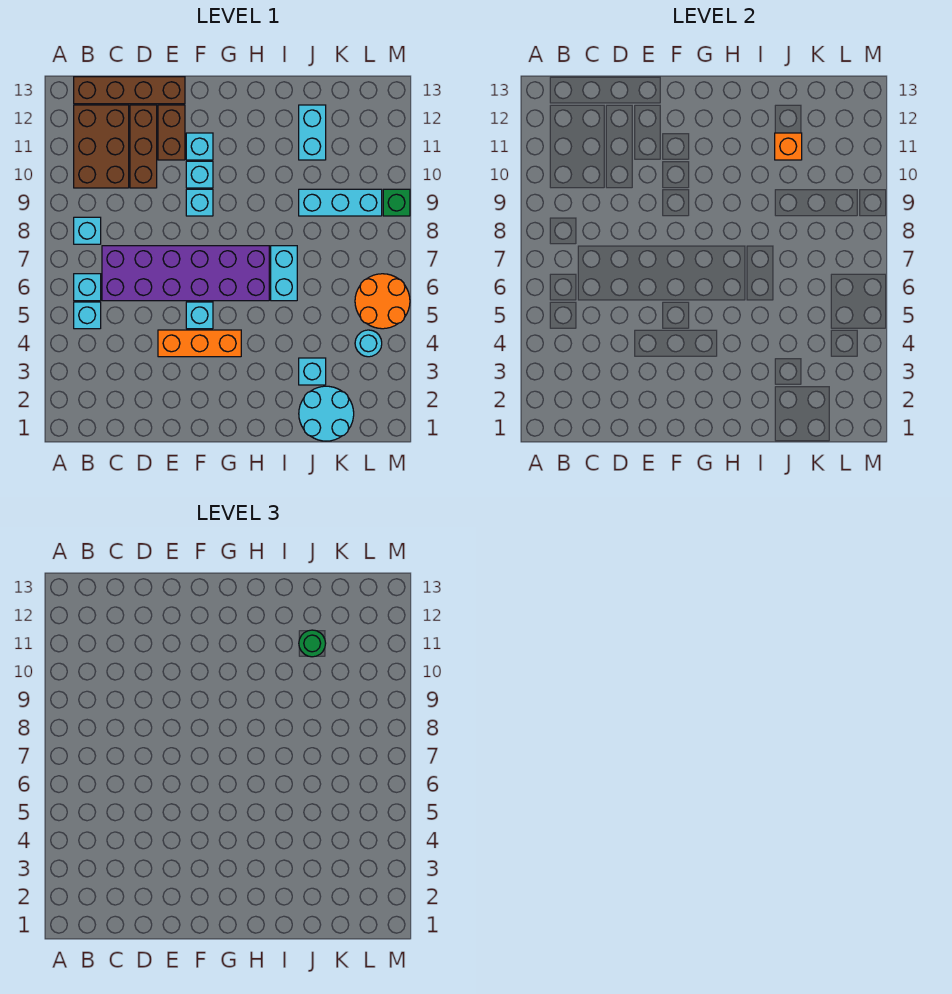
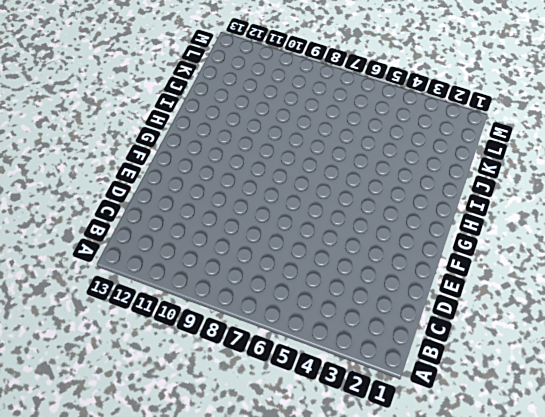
none -> cyan 1x1 brick [74,302,101,329]
none -> cyan 1x1 brick [74,274,101,301]
none -> cyan 1x1 brick [74,217,101,244]

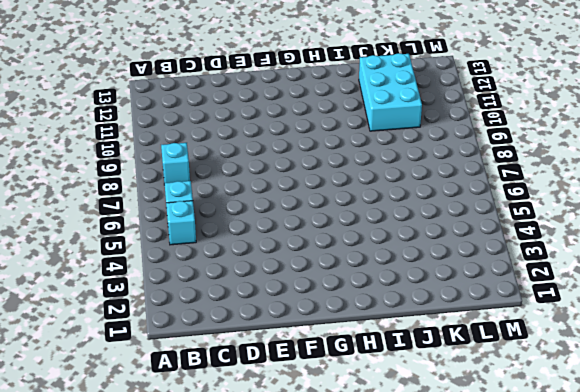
cyan 2x3 brick [359,53,422,131] -> cyan 1x2 brick [299,105,326,160]
none -> brown 2x3 brick [74,105,129,188]
none -> brown 1x4 brick [74,77,185,104]
none -> purple 2x6 brick [102,246,269,301]

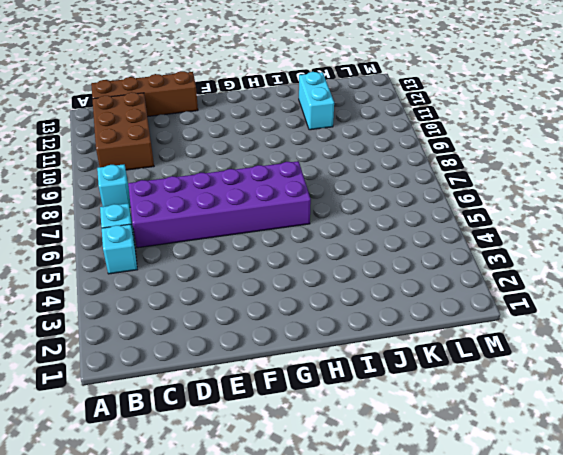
none -> brown 1x3 brick [130,105,157,188]
none -> orange 1x3 brick [158,330,241,357]
none -> brown 1x2 brick [158,105,185,160]

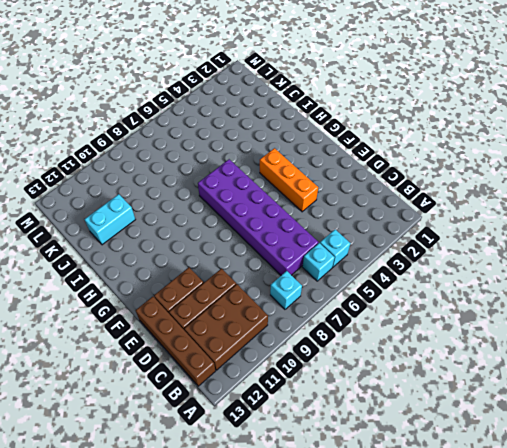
none -> cyan 1x1 brick [186,302,213,329]
none -> cyan 1x1 brick [186,189,213,216]
none -> cyan 1x1 brick [186,161,213,188]

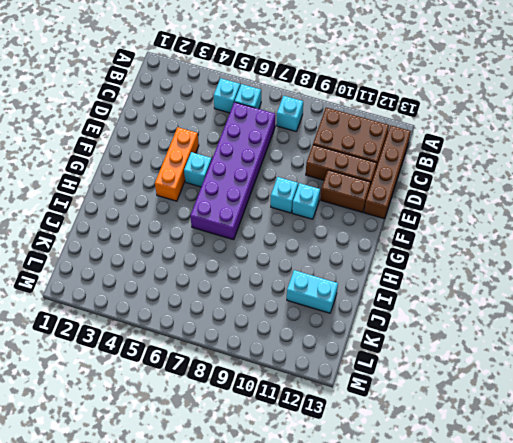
none -> cyan 1x1 brick [186,133,213,160]
none -> cyan 1x2 brick [271,246,297,301]
none -> cyan 2x2 round brick [299,386,354,441]

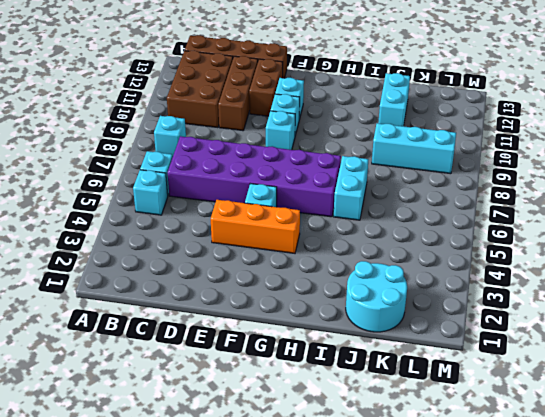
none -> cyan 1x1 brick [299,358,326,385]
none -> cyan 1x1 round brick [355,330,382,357]
none -> orange 2x2 round brick [355,274,410,329]

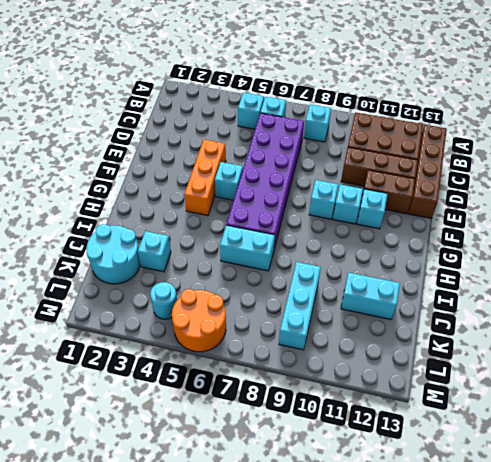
none -> green 1x1 brick [383,189,410,216]
none -> orange 1x1 brick [775,133,802,160]
none -> green 1x1 round brick [299,630,326,657]

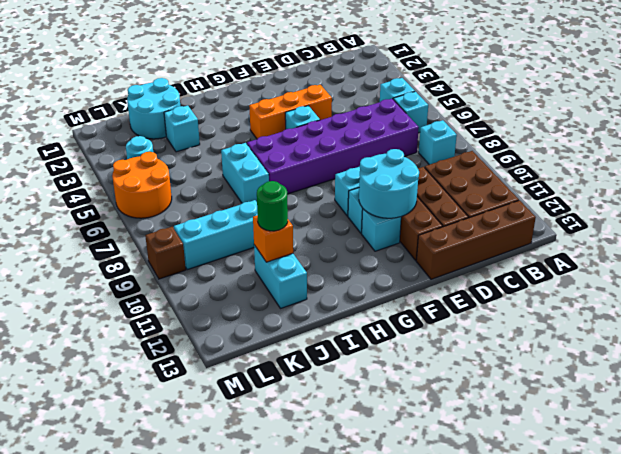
cyan 2x2 round brick [359,149,419,218] -> none
brown 1x1 brick [145,227,186,279] -> green 1x1 brick [383,189,410,216]

